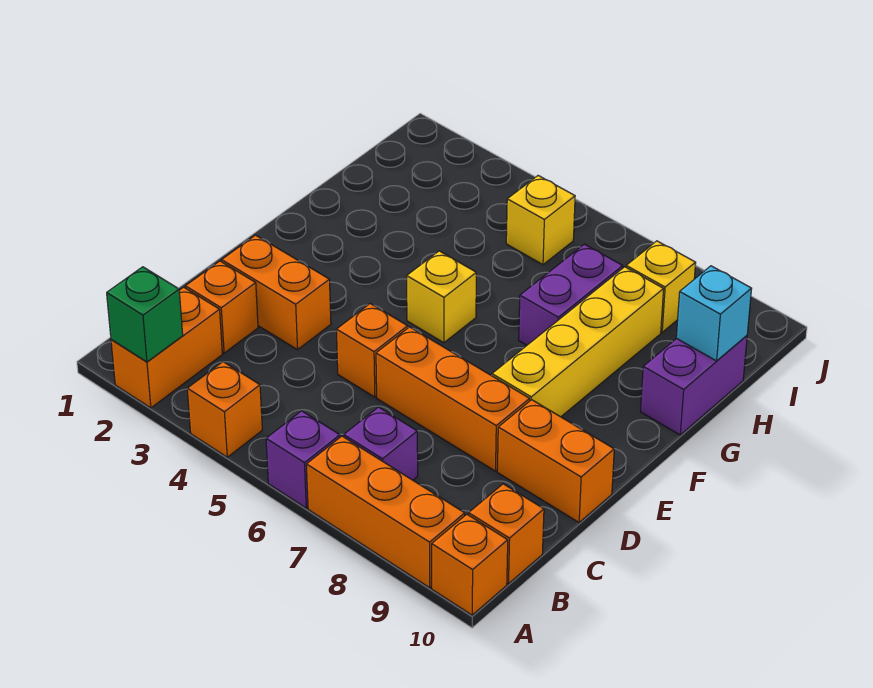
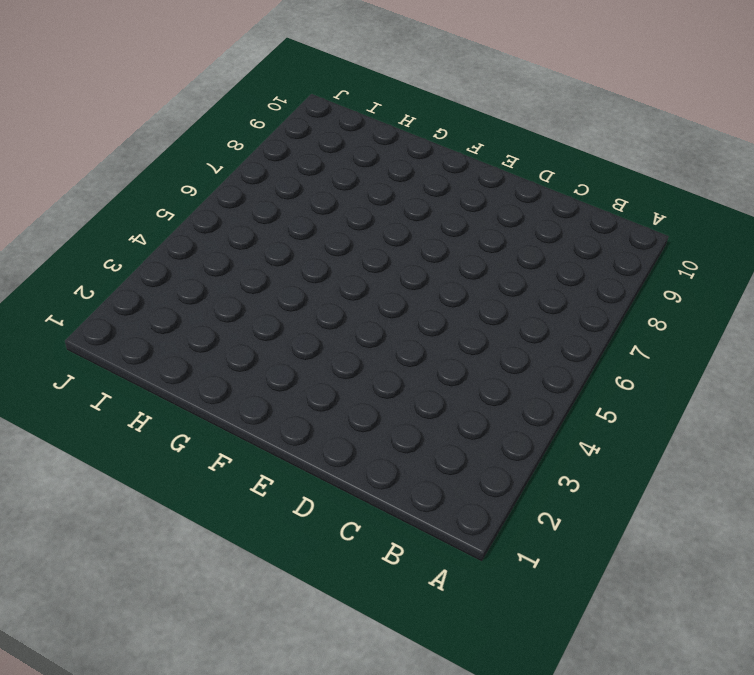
none -> orange 1x2 brick [111,287,222,408]
none -> orange 1x1 brick [187,362,262,457]
none -> purple 1x1 brick [266,411,340,508]

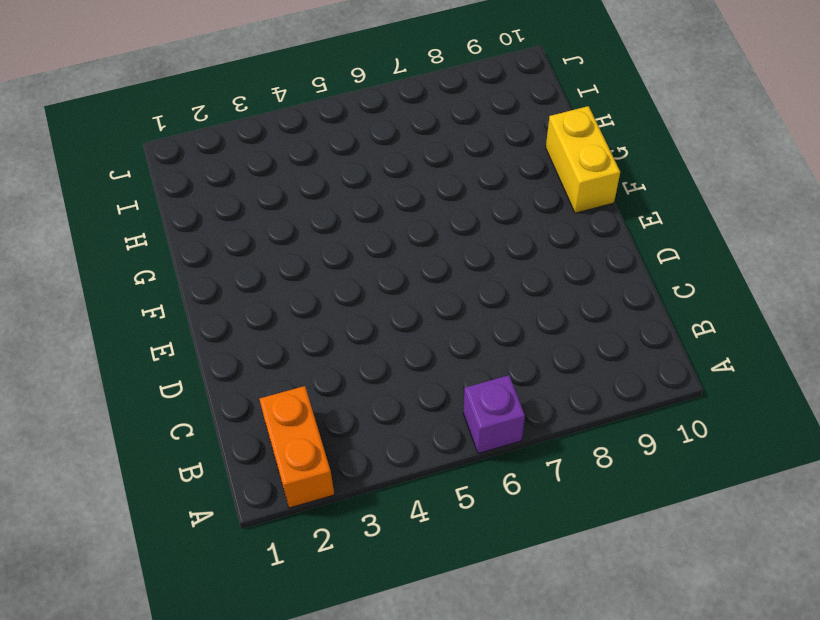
yellow 1x2 brick [546,106,620,213] -> purple 1x2 brick [641,336,747,435]
none -> orange 1x1 brick [187,362,262,457]
none -> orange 1x3 brick [306,436,465,588]
none -> orange 1x1 brick [432,514,508,615]

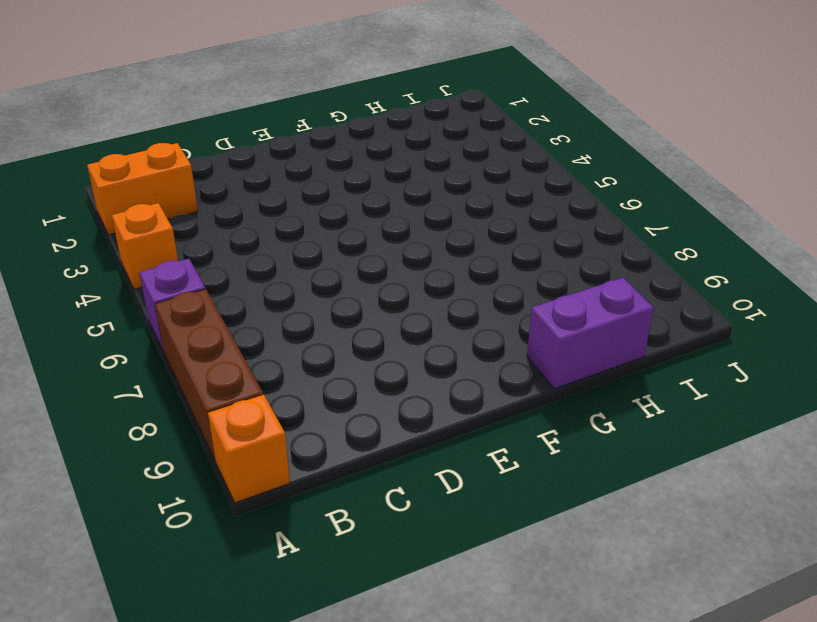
brown 1x3 brick [155,289,263,460] -> orange 1x3 brick [306,436,465,588]
none -> purple 1x1 brick [344,407,418,480]
none -> orange 1x1 brick [469,484,544,584]
none -> orange 1x1 brick [185,261,258,353]

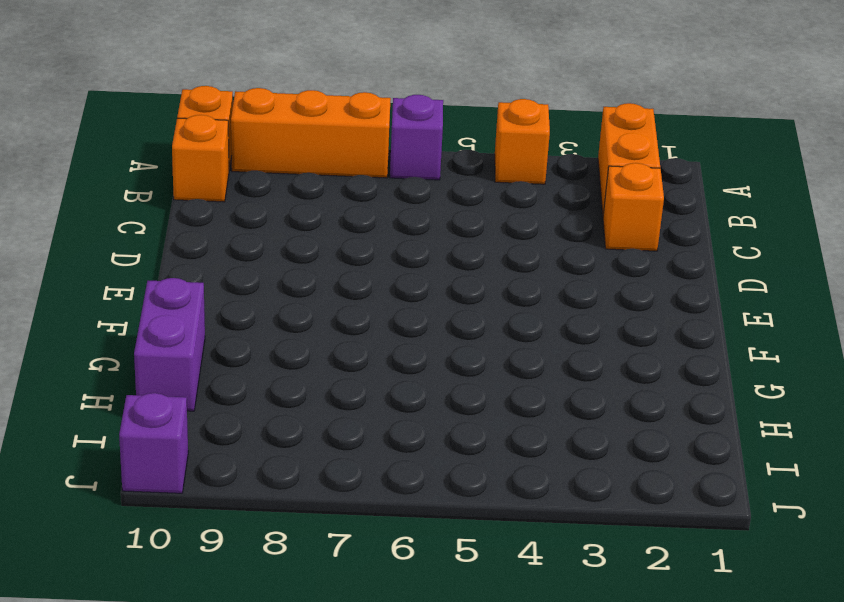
purple 1x1 brick [119,393,188,493] -> purple 1x1 brick moved to [344,407,418,480]
none -> orange 1x2 brick [222,235,331,350]
none -> orange 1x1 brick [336,304,408,397]
none -> orange 1x3 brick [376,327,530,471]

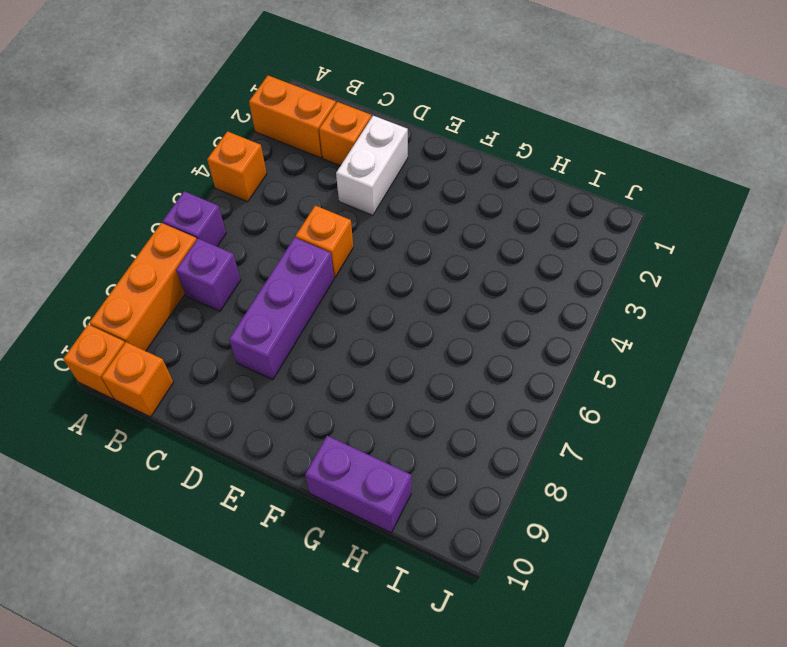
white 1x2 brick [336,116,408,215] -> orange 1x2 brick [222,235,331,350]
purple 1x3 brick [229,238,334,380] -> orange 1x3 brick [376,327,530,471]
none -> orange 1x2 brick [497,400,614,522]
none -> yellow 1x4 brick [492,267,664,417]
none -> yellow 1x1 brick [407,251,476,343]

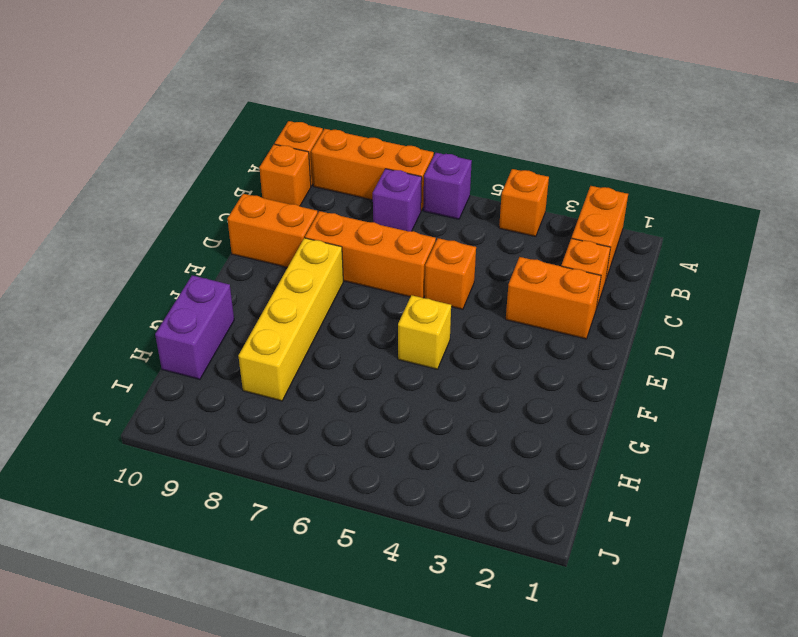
none -> purple 1x2 brick [519,244,623,345]
none -> yellow 1x1 brick [506,176,575,265]
none -> yellow 1x1 brick [626,241,696,332]

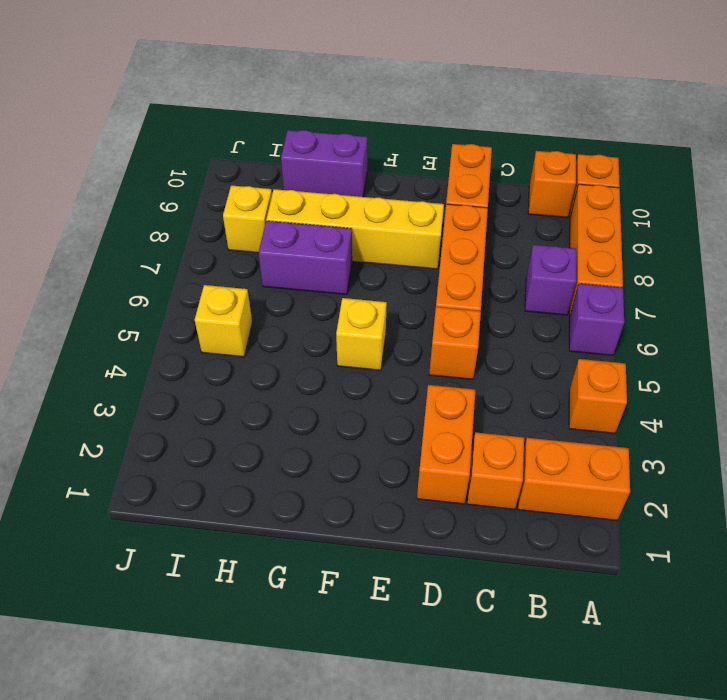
none -> green 1x1 brick [107,267,183,362]
none -> cyan 1x1 brick [676,266,752,361]

